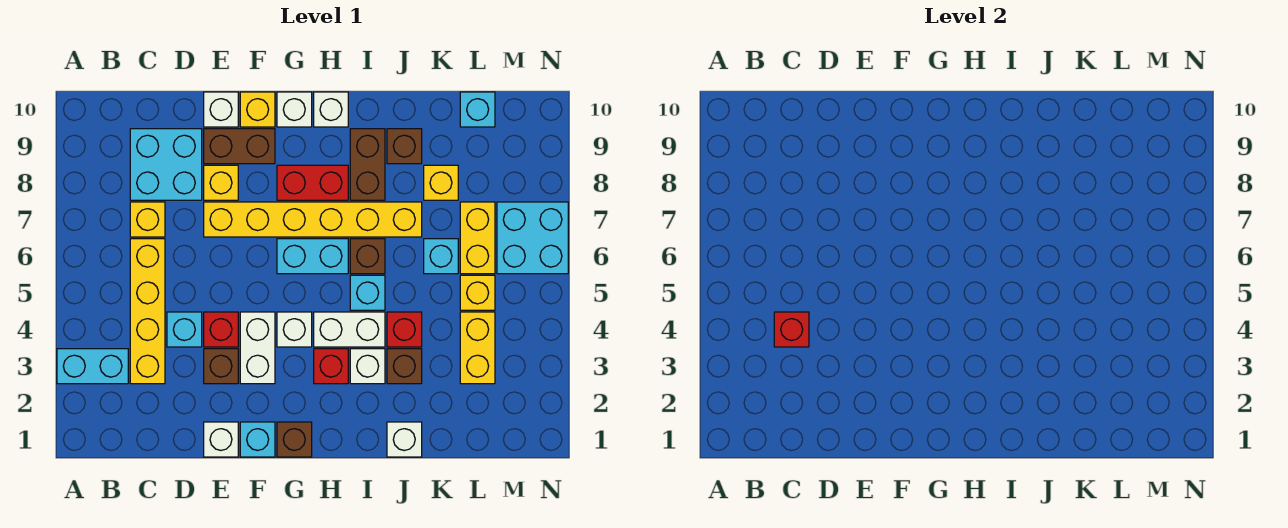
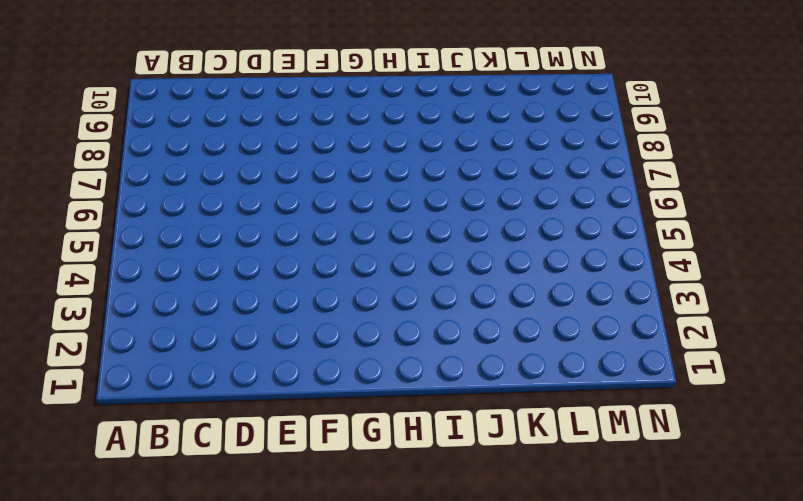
none -> cyan 1x2 brick [57,349,128,384]
none -> yellow 1x4 brick [130,239,165,384]
none -> yellow 1x1 brick [130,202,165,237]
none -> cyan 2x2 brick [130,129,202,200]

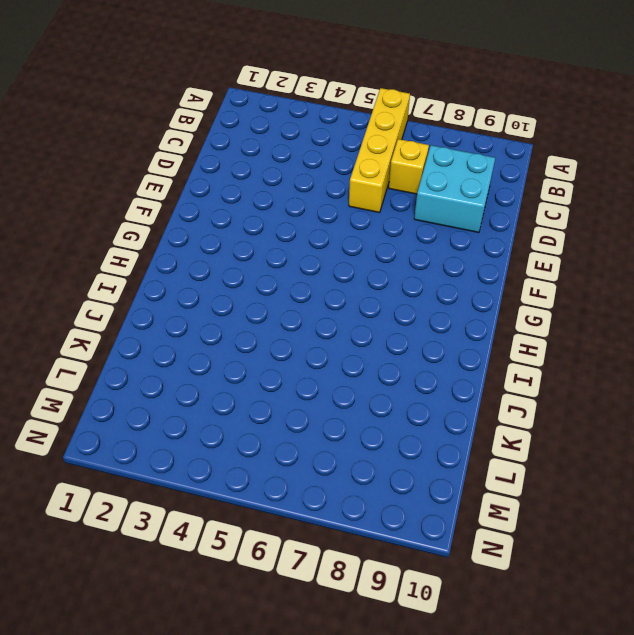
yellow 1x4 brick [349,88,410,213] -> yellow 1x4 brick turned to [130,239,165,384]
none -> cyan 1x2 brick [57,349,128,384]
none -> cyan 1x1 brick [167,312,202,347]
none -> white 1x1 brick [204,422,238,457]
none -> brown 1x1 brick [204,349,238,384]

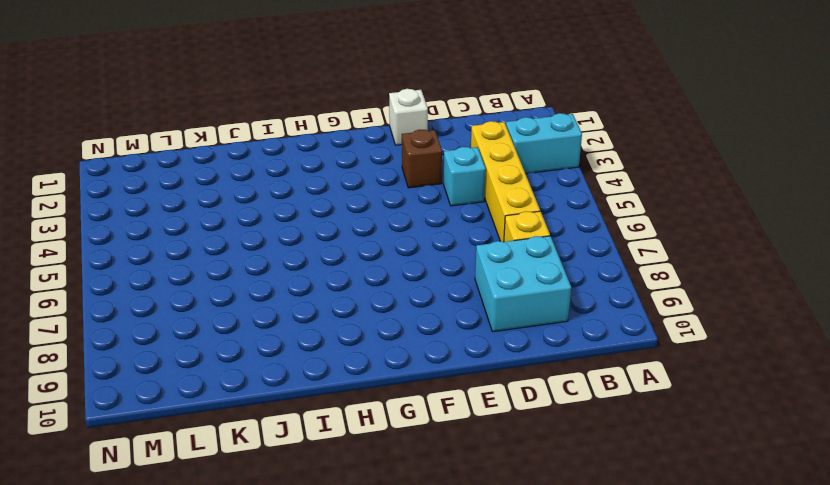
none -> red 1x1 brick [204,312,238,347]
none -> yellow 1x6 brick [204,202,422,237]
none -> yellow 1x1 brick [204,165,238,200]
none -> brown 1x2 brick [204,129,275,164]

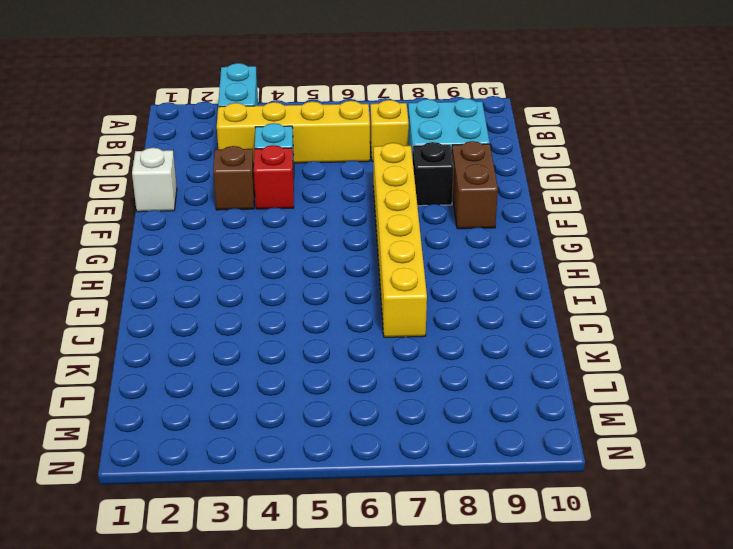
black 1x1 brick [412,142,454,206] -> yellow 1x1 brick [204,165,238,200]
none -> white 1x1 brick [204,92,238,127]
none -> cyan 1x1 brick [240,422,275,457]
none -> white 1x2 brick [240,312,275,384]
none -> yellow 1x1 brick [240,92,275,127]

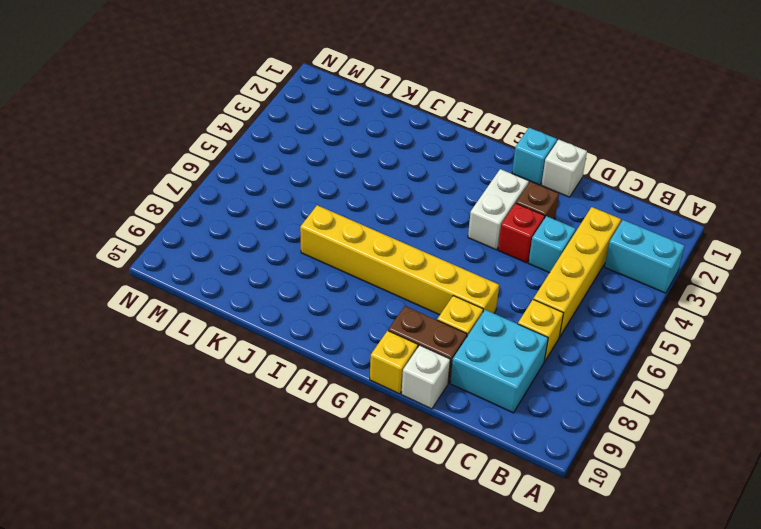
none -> brown 1x1 brick [277,422,312,457]
none -> white 1x1 brick [277,312,312,347]
none -> cyan 1x2 brick [277,239,348,274]
none -> red 1x2 brick [277,165,348,200]

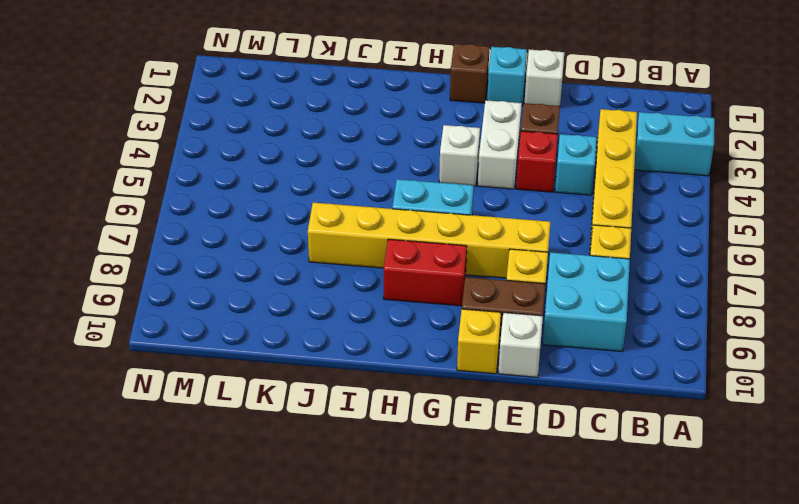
none -> white 1x1 brick [277,92,312,127]
none -> red 1x1 brick [314,349,348,384]
none -> white 1x2 brick [314,312,385,347]
none -> white 1x1 brick [314,92,348,127]

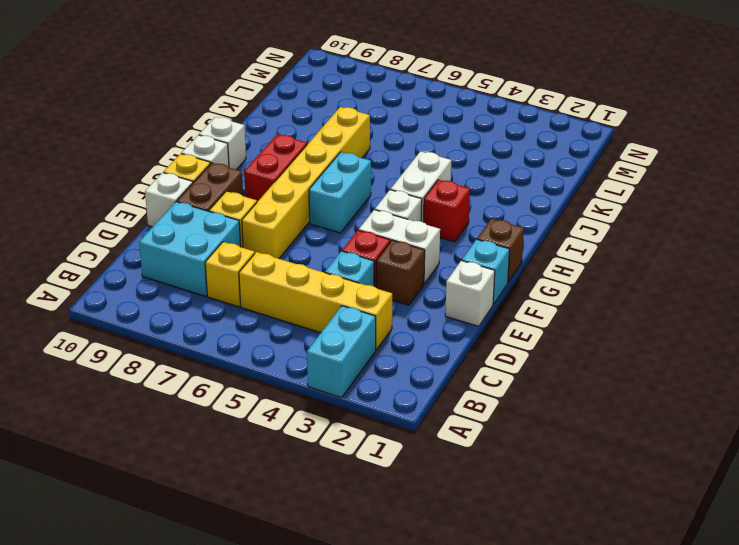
none -> white 1x1 brick [350,349,385,384]
none -> cyan 1x1 brick [350,275,385,310]
none -> brown 1x1 brick [350,239,385,274]
none -> brown 1x2 brick [350,129,385,200]

